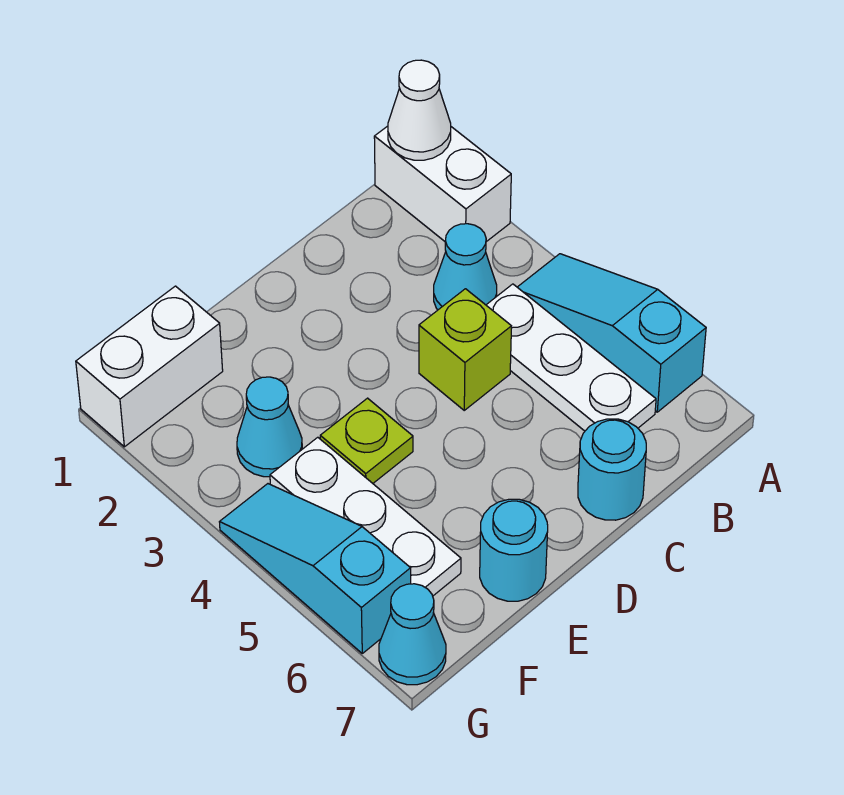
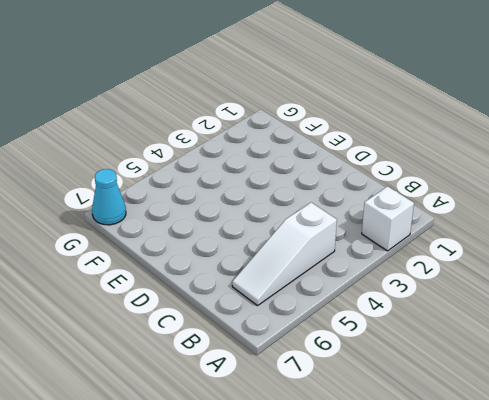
white 1x1 brick [362,186,414,251] -> white 1x2 brick [374,126,511,242]
white 1x3 slope [232,202,337,306] -> white 1x3 plate [486,284,656,431]
none -> cyan 1x3 slope [517,254,706,412]
none -> cyan 1x1 cone [434,224,497,310]
none -> lime 1x1 brick [419,289,511,410]

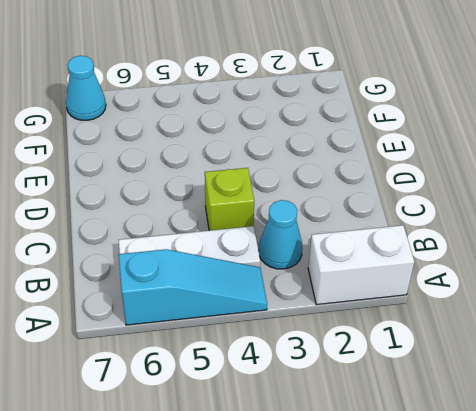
none -> cyan 1x1 round brick [578,419,646,520]
none -> lime 1x1 plate [320,398,413,483]
none -> cyan 1x1 round brick [480,499,548,601]

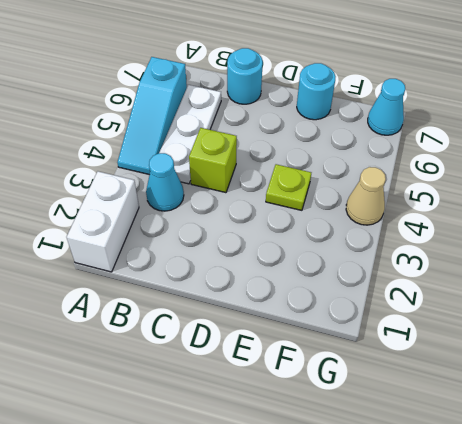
tan 1x1 cone [346,167,386,225] -> cyan 1x3 slope [220,484,411,653]
none -> white 1x2 brick [76,286,223,447]
none -> cyan 1x1 cone [237,377,302,477]
none -> white 1x3 plate [270,437,461,596]

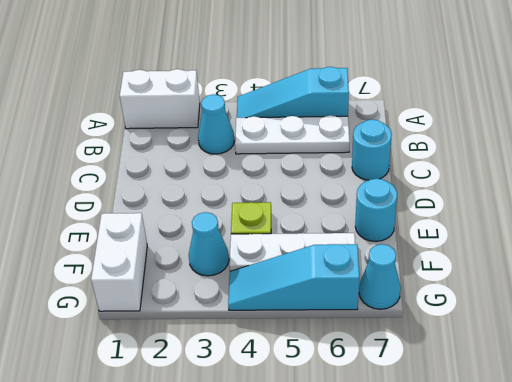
none -> lime 1x1 brick [419,289,511,410]
none -> white 1x1 cone [388,60,451,160]

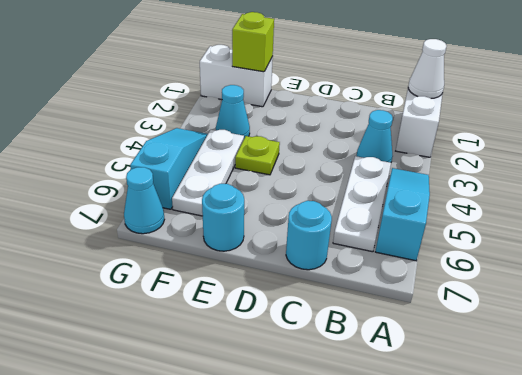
lime 1x1 brick [232,12,274,72] -> lime 1x1 brick moved to [419,289,511,410]

